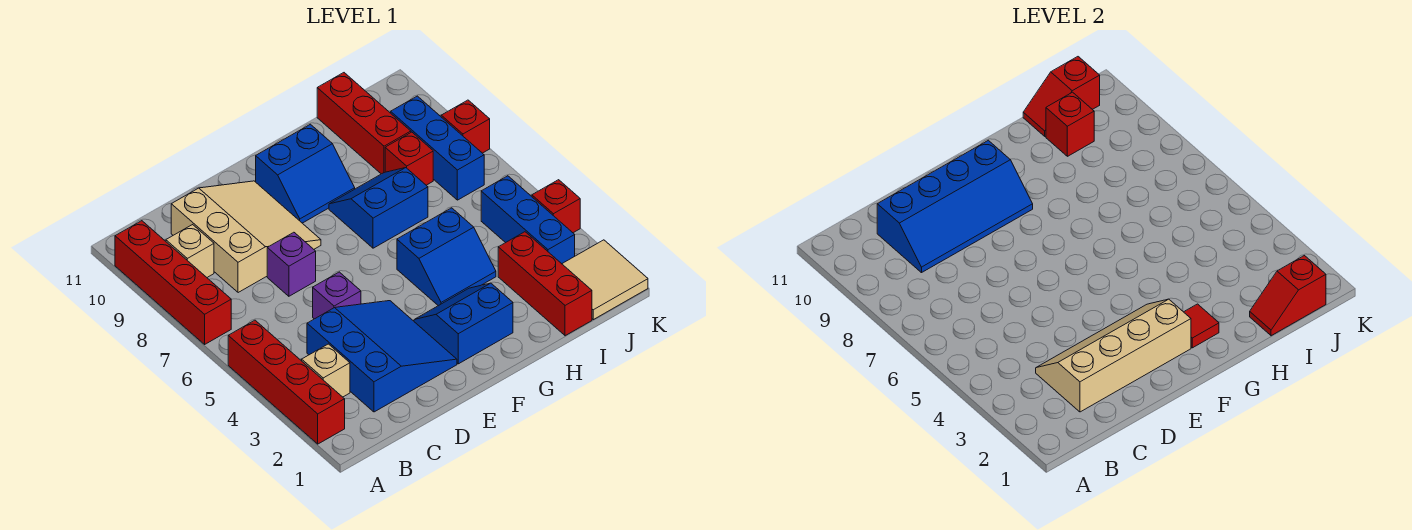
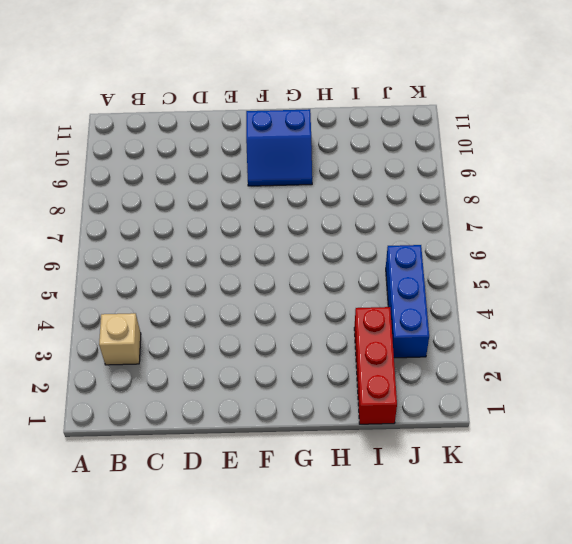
none -> red 1x4 brick [228,320,345,444]
none -> red 1x4 brick [115,221,231,344]
none -> tan 1x1 brick [166,225,214,277]

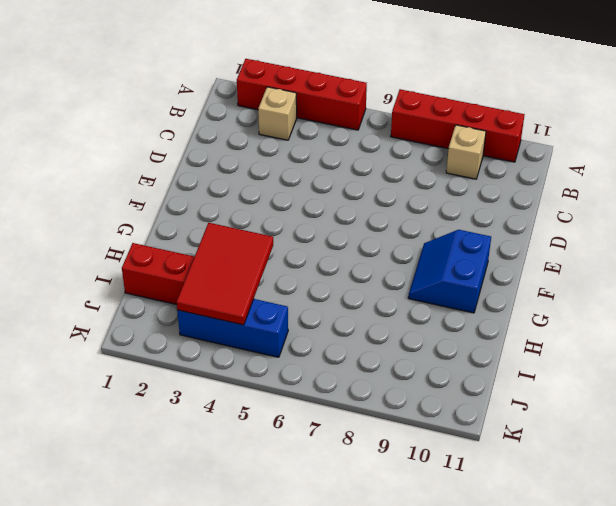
red 2x3 tile [177,223,273,325] -> none
none -> blue 3x3 slope [307,301,457,412]
none -> tan 3x3 slope [171,181,321,293]
none -> purple 1x1 brick [313,272,361,319]

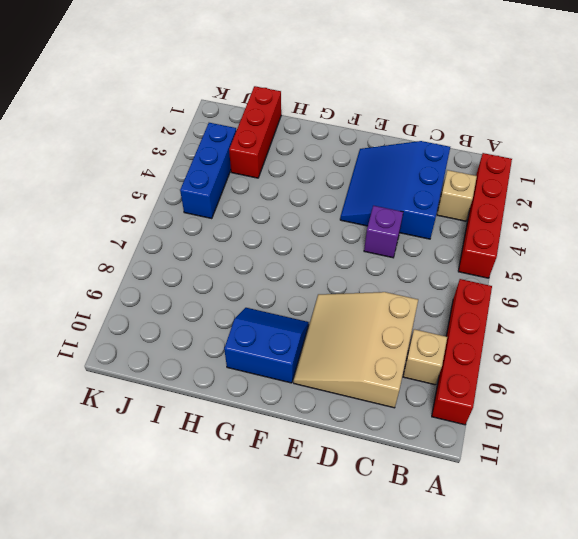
none -> purple 1x1 brick [267,232,316,296]
none -> blue 2x2 slope [414,283,513,364]
none -> blue 2x2 slope [397,208,496,306]

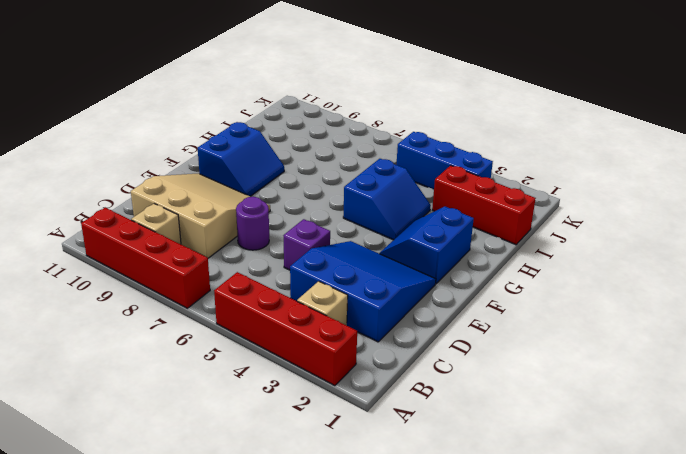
purple 1x1 round brick [236,197,269,250] -> purple 1x1 brick [267,232,316,296]
none -> blue 2x2 slope [329,168,428,248]
none -> red 1x1 brick [385,132,433,185]
none -> red 1x3 brick [317,73,411,174]

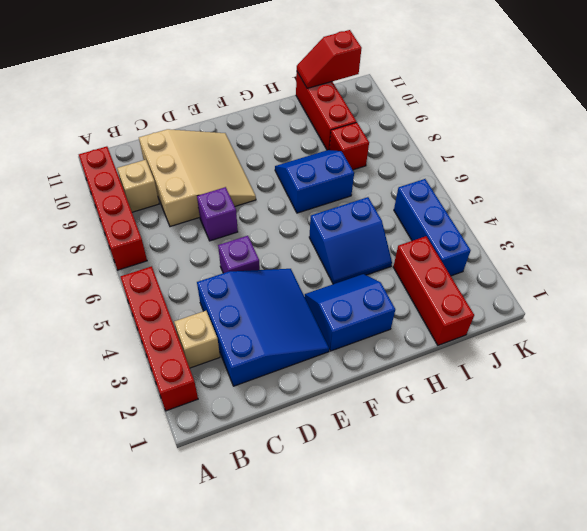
none -> blue 2x2 slope [256,124,355,223]
none -> tan 2x2 tile [562,240,648,320]
none -> blue 1x3 brick [391,96,484,200]

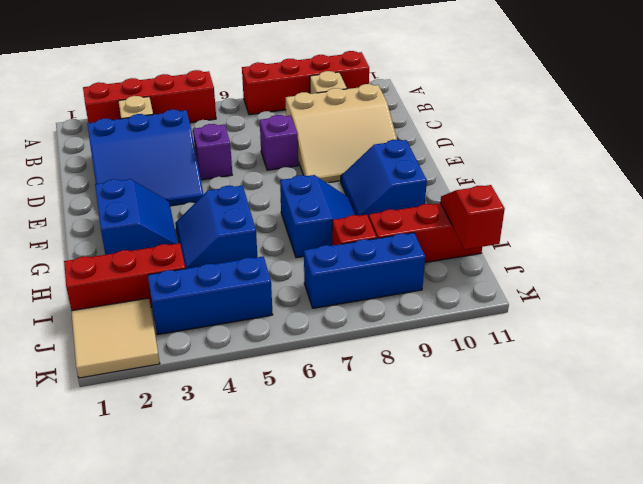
none -> red 1x1 brick [532,180,580,233]
none -> red 1x1 brick [441,100,490,153]
none -> tan 2x4 slope [1036,299,1191,412]

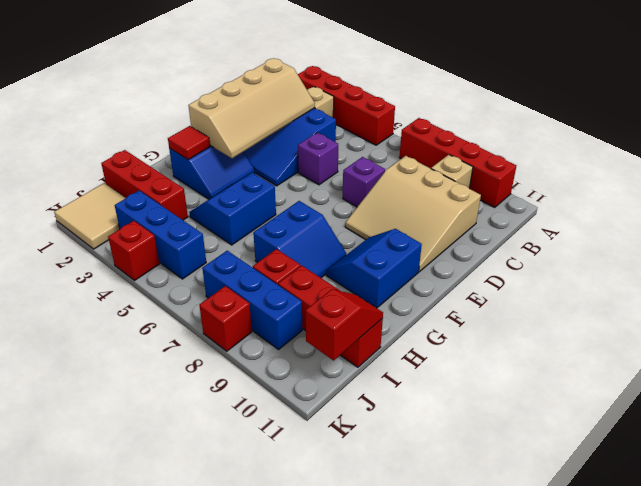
none -> blue 2x4 slope [877,140,1033,273]
none -> red 1x2 slope [1250,256,1326,336]
none -> red 1x1 brick [1046,92,1094,156]

